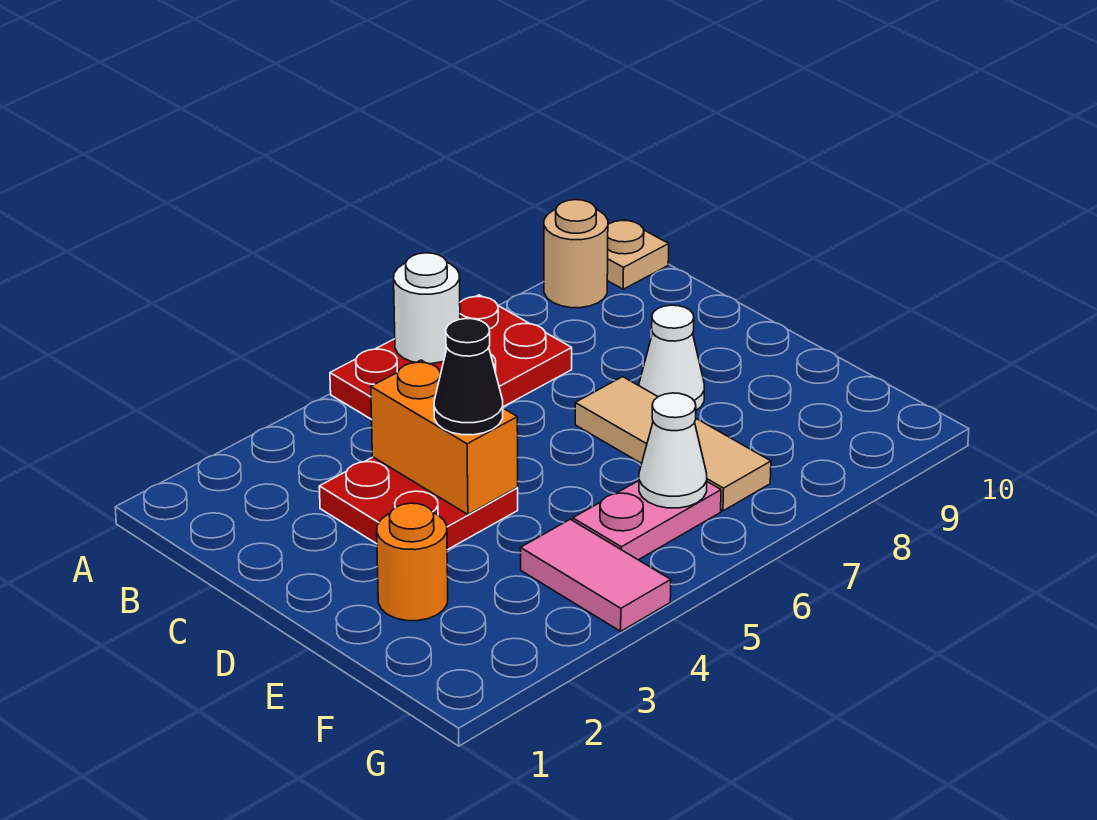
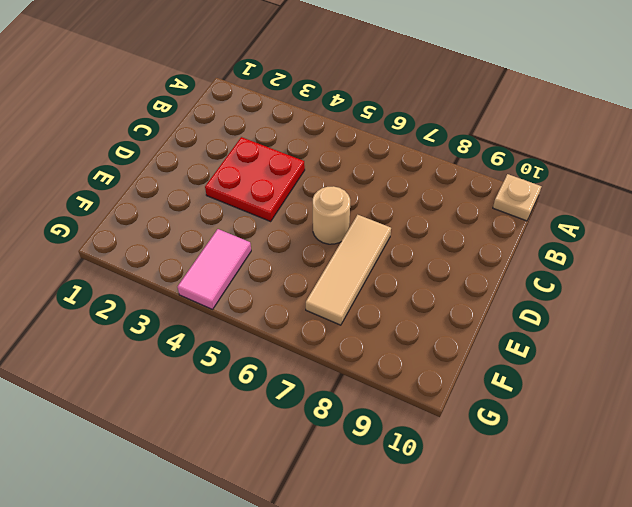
tan 1x1 round brick [313,186,350,244] -> tan 1x1 round brick moved to [544,200,608,308]
none -> red 2x3 plate [330,295,572,420]
none -> white 1x1 cone [639,305,704,410]
none -> orange 1x1 round brick [377,503,448,621]

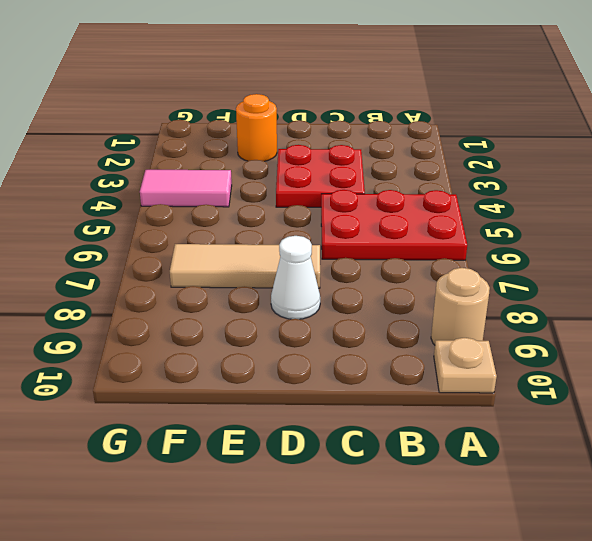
red 2x3 plate [321,190,467,260] -> red 2x3 plate turned to [330,295,572,420]
none -> pink 1x2 plate [573,481,721,560]
none -> white 1x1 round brick [394,253,460,364]
none -> orange 1x2 brick [371,360,518,514]

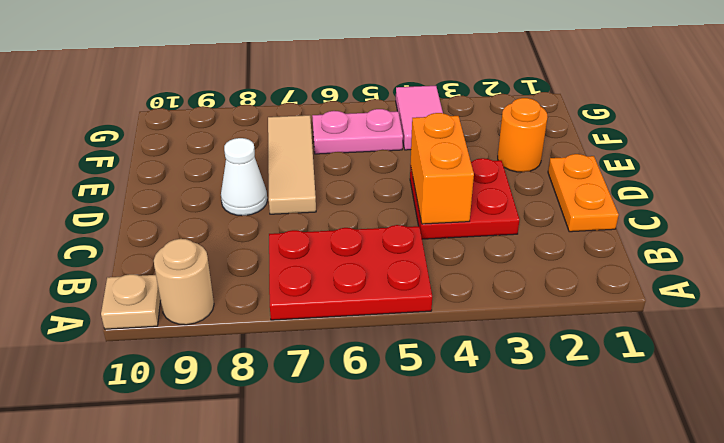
orange 1x2 plate [548,154,619,232] -> none
none -> white 1x1 round brick [394,253,460,364]
none -> white 1x1 cone [639,393,707,508]
none -> black 1x1 cone [434,319,503,435]

